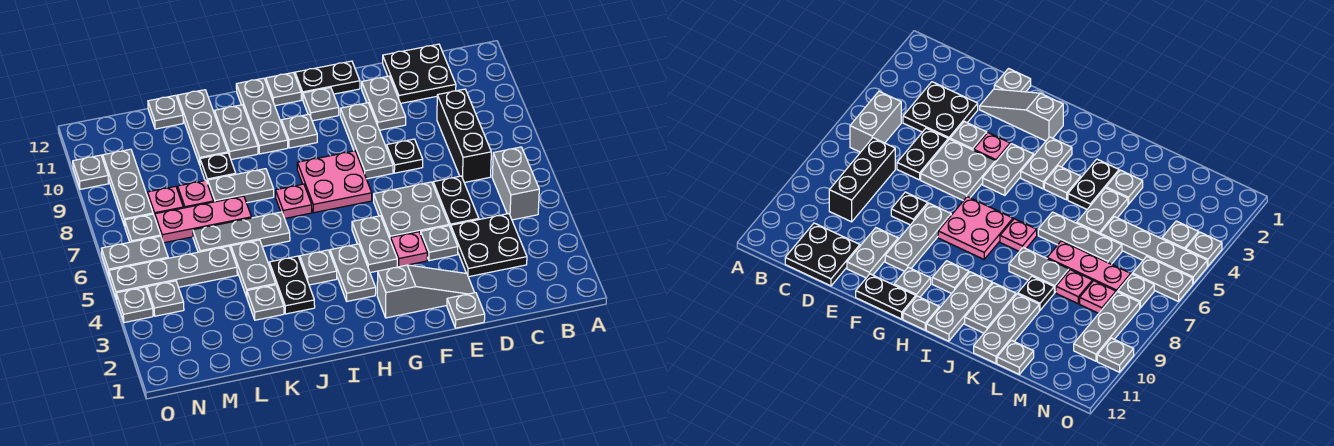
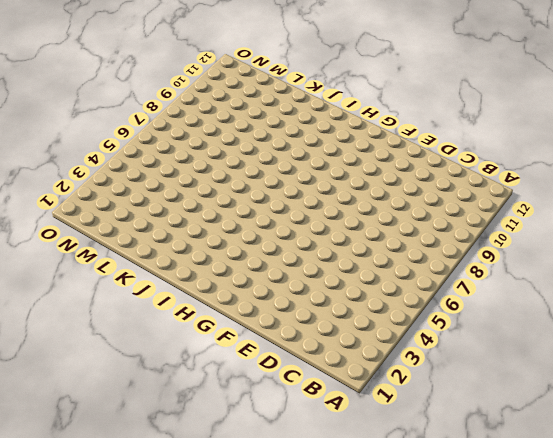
none -> grey 1x2 brick [492,147,539,220]
none -> black 2x2 plate [451,214,527,277]
none -> black 1x3 brick [437,89,491,183]
none -> black 2x2 plate [383,44,456,103]

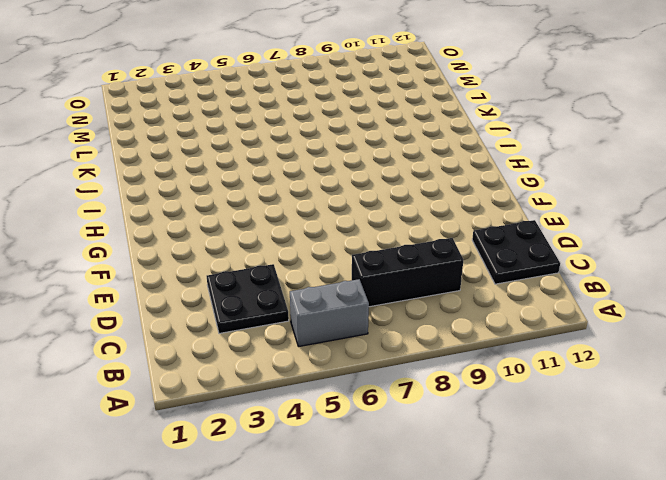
none -> black 1x2 plate [433,176,479,228]
none -> grey 1x1 plate [447,293,485,328]
none -> grey 1x3 slope [377,265,475,318]
none -> grey 1x1 plate [421,226,458,261]

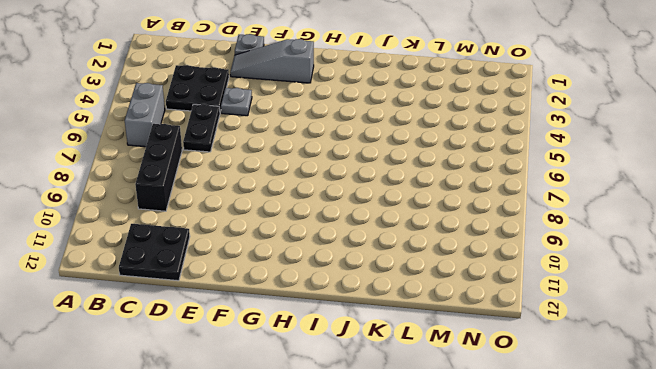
none -> grey 2x2 plate [374,182,449,241]
none -> black 1x1 plate [387,139,423,173]
none -> grey 1x2 plate [362,76,406,130]
none -> pink 1x1 plate [391,232,428,267]

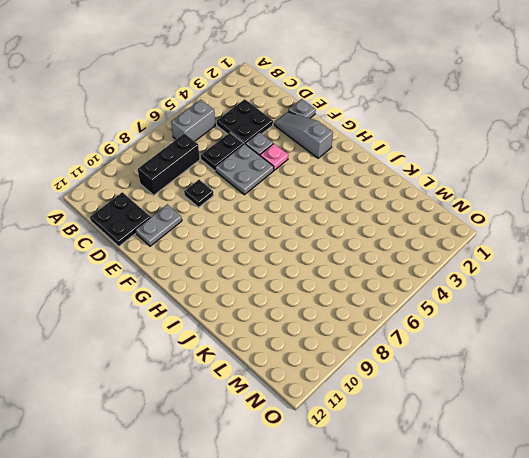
none -> grey 1x3 plate [340,103,393,179]
none -> black 1x2 plate [295,61,360,99]
none -> grey 1x2 plate [352,216,397,273]
none -> pink 2x2 plate [297,151,372,213]

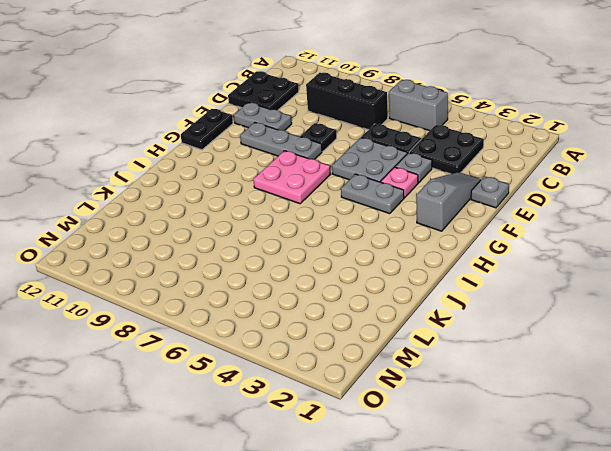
none -> grey 1x1 plate [303,88,339,121]
none -> grey 1x2 plate [330,244,376,301]
none -> grey 1x1 plate [281,114,317,148]
none -> grey 1x1 plate [266,73,301,106]

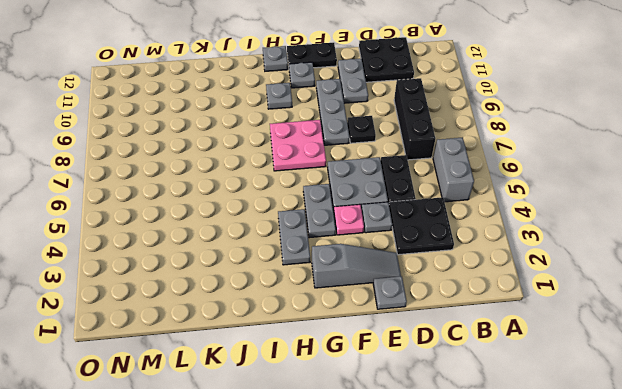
none -> grey 1x1 plate [300,250,337,285]
none -> pink 1x1 plate [276,184,312,218]
none -> grey 1x3 plate [236,78,288,154]
none -> black 1x2 plate [269,256,315,314]

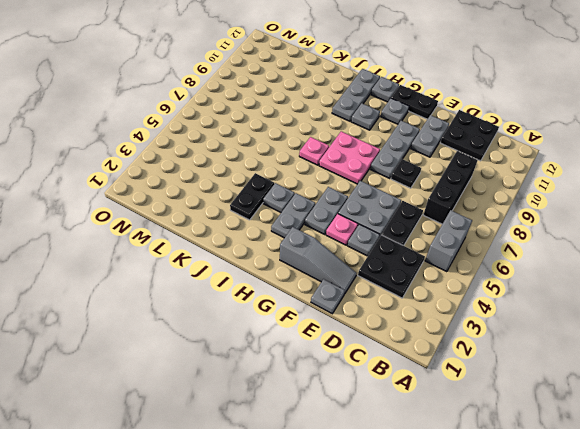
none -> grey 1x3 plate [193,212,290,252]
none -> grey 1x2 plate [208,169,274,203]
none -> grey 1x2 plate [215,105,258,160]
none -> grey 1x1 plate [247,285,284,320]

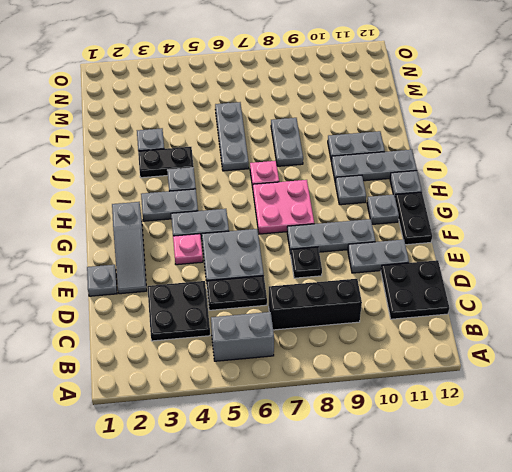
none -> grey 1x1 plate [421,226,458,261]
none -> grey 1x2 plate [231,240,276,297]
none -> pink 1x3 plate [155,196,252,243]
none -> black 1x1 plate [200,153,236,184]

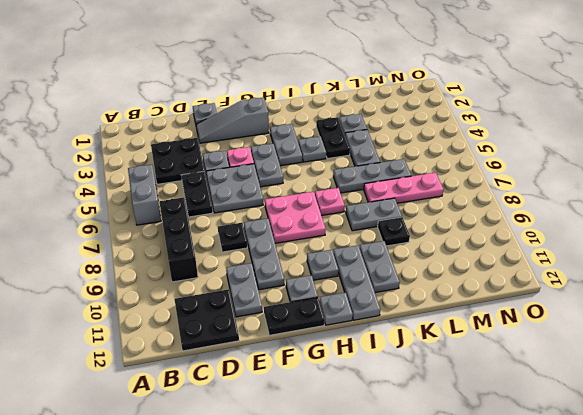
none -> grey 1x3 plate [177,90,228,164]
none -> grey 1x4 plate [109,246,237,300]
none -> pink 1x1 plate [178,180,214,208]
none -> grey 1x1 plate [148,95,183,129]

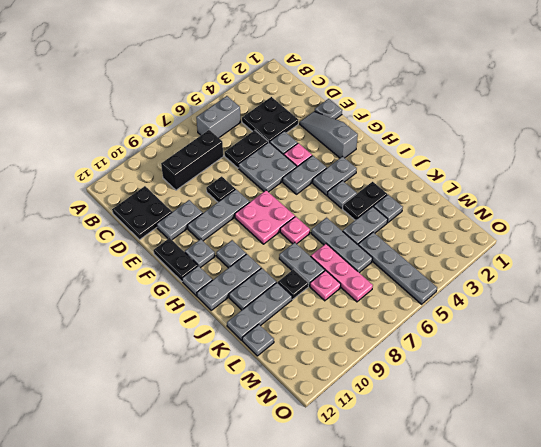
none -> pink 1x1 plate [147,186,183,217]
none -> grey 1x1 plate [147,281,184,316]
none -> grey 1x2 plate [102,236,168,276]
none -> grey 1x1 plate [125,214,161,242]

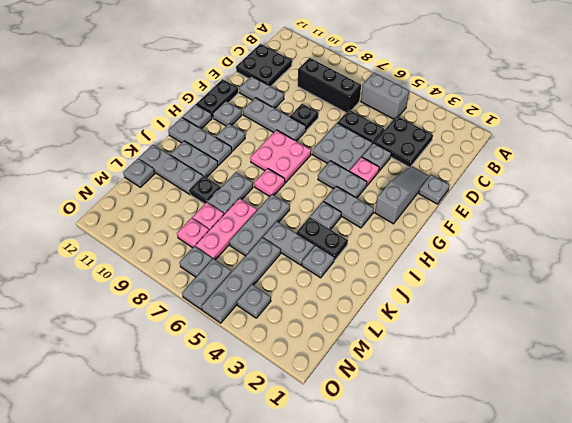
none -> grey 1x3 plate [103,149,153,226]
none -> grey 1x1 plate [116,287,153,323]
none -> grey 1x1 plate [73,155,109,189]

